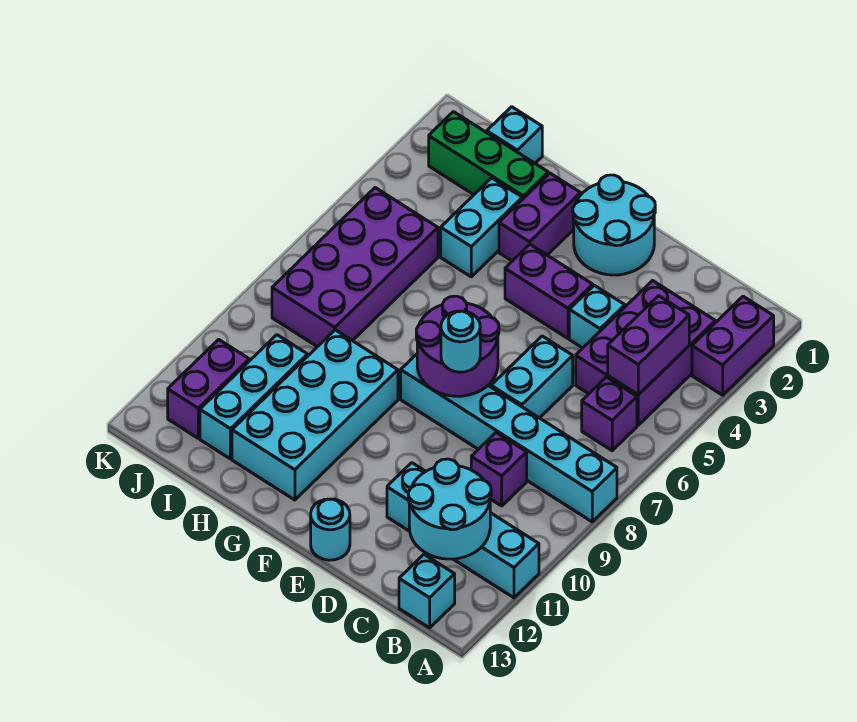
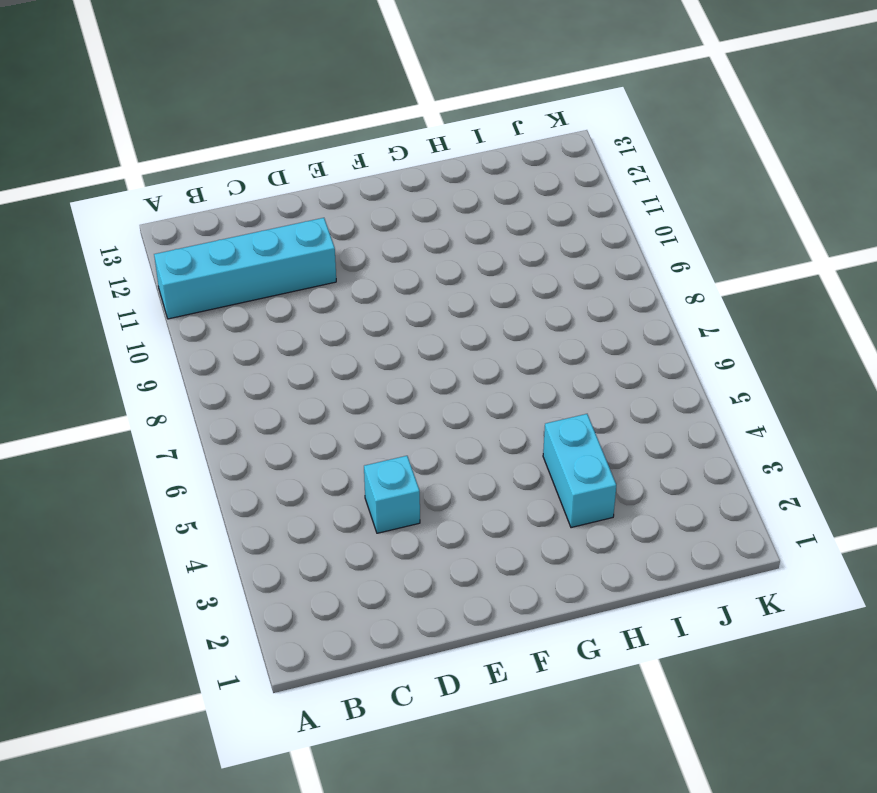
none -> purple 1x2 brick [692,296,774,395]
none -> cyan 1x6 brick [401,354,617,522]
none -> purple 2x3 brick [576,281,715,425]

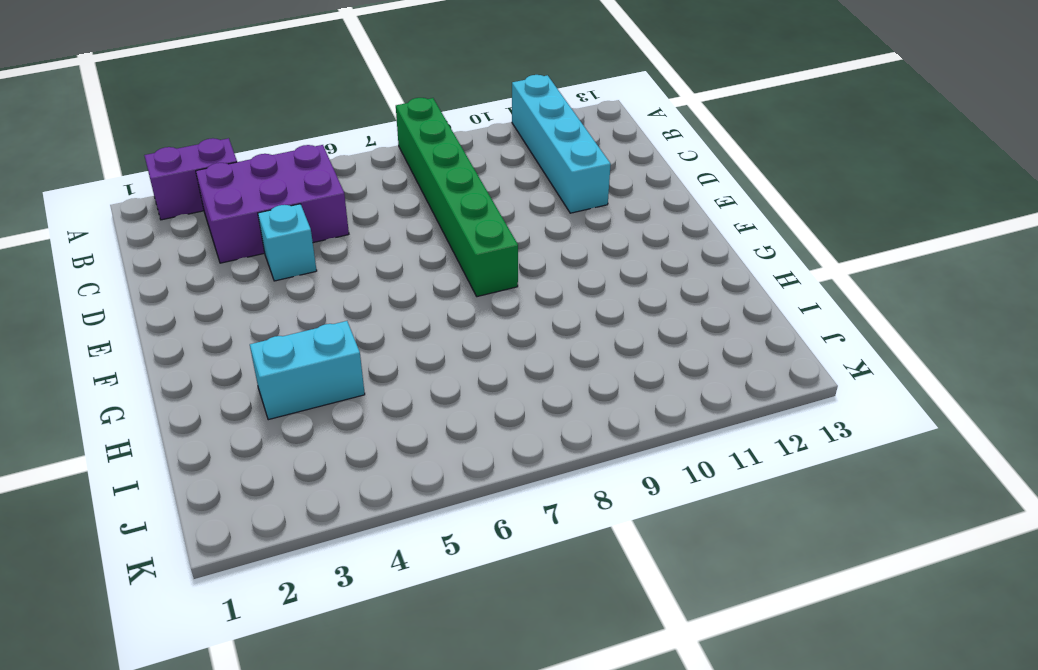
green 1x6 brick [396,98,518,297] -> cyan 1x6 brick [401,354,617,522]
none -> purple 1x1 brick [582,377,637,451]
none -> cyan 1x1 brick [399,554,455,628]
none -> purple 1x1 brick [471,433,527,506]

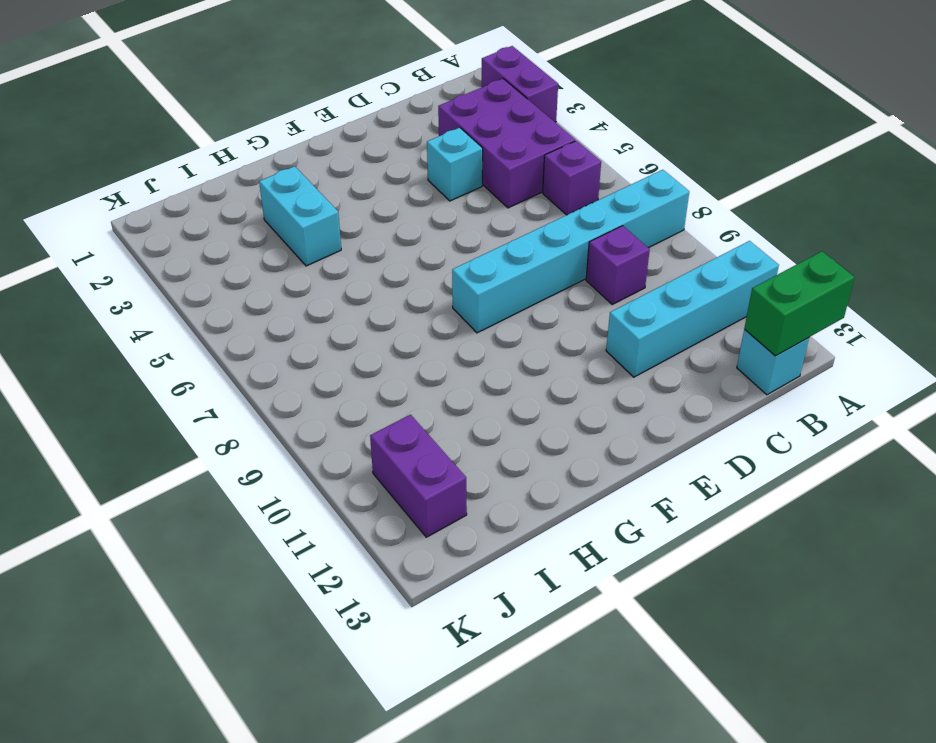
green 1x2 brick [744,251,855,356] -> none
none -> cyan 1x2 brick [491,336,573,418]
none -> cyan 2x2 round brick [573,175,655,275]
none -> purple 1x2 brick [505,245,593,338]

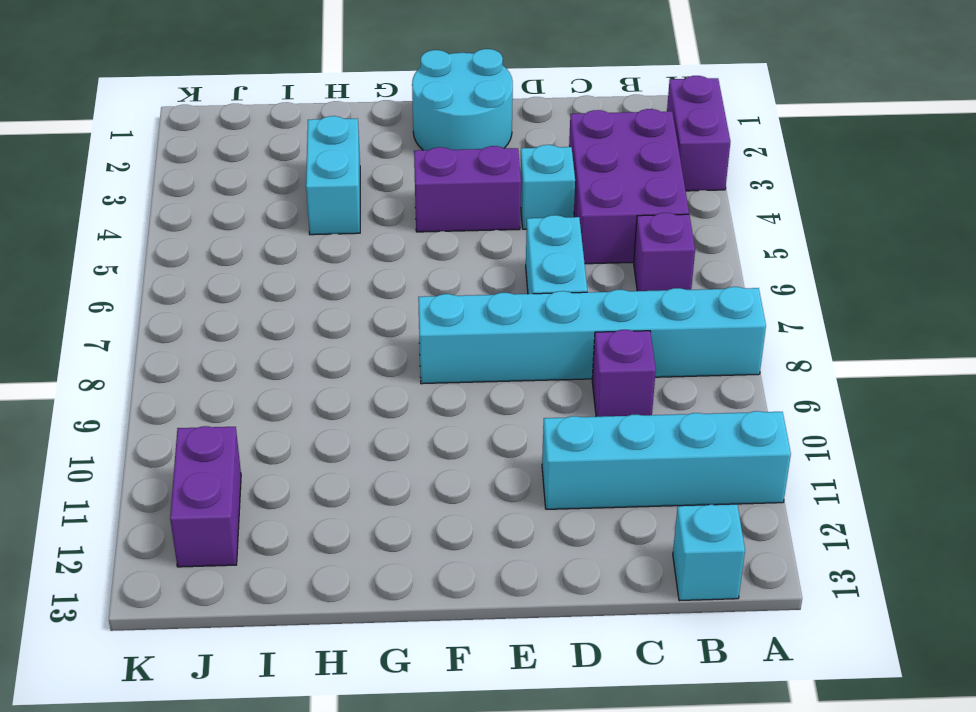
none -> cyan 1x1 round brick [311,499,350,560]
none -> purple 1x2 brick [499,173,581,261]
none -> cyan 2x4 brick [232,330,398,500]

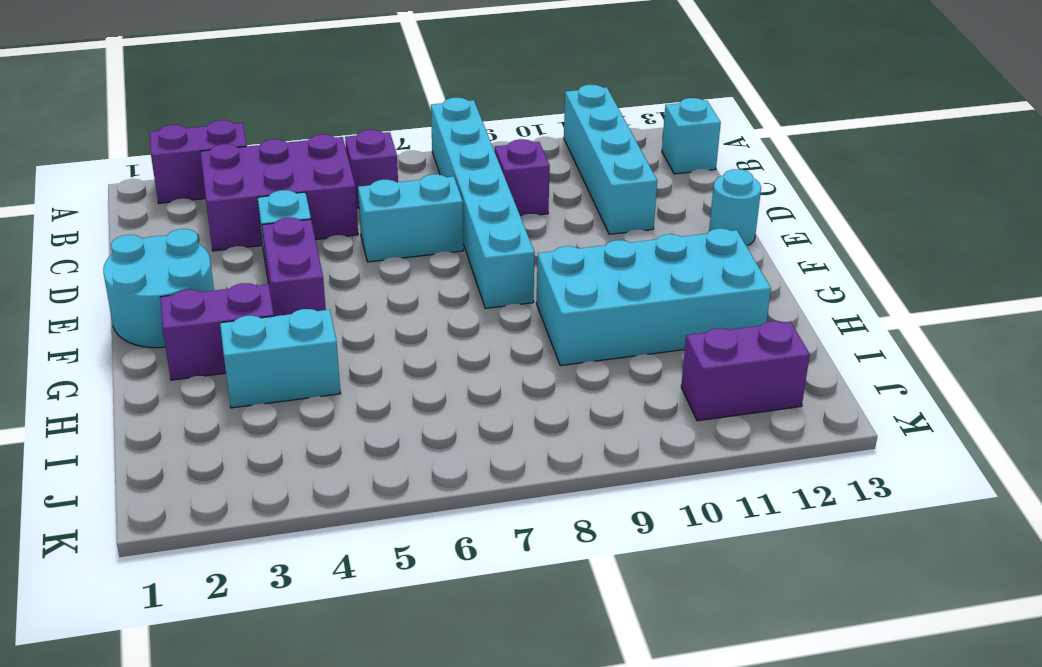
none -> green 1x3 brick [429,112,548,200]
none -> cyan 1x1 brick [487,107,542,163]
none -> purple 2x4 brick [272,188,438,347]

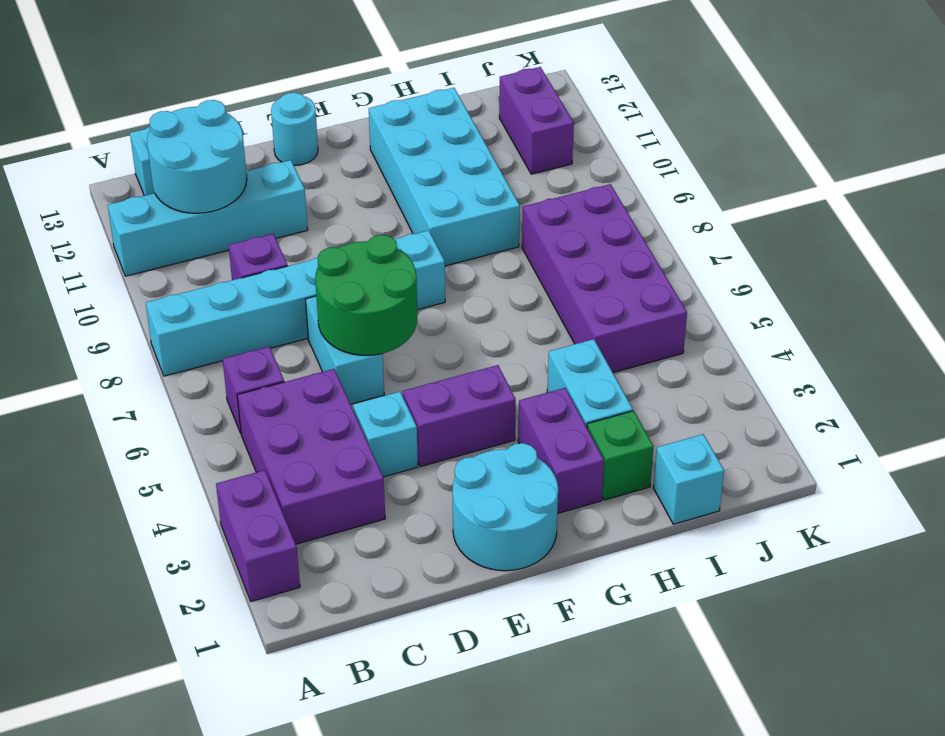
green 2x2 round brick [315,235,417,355] -> purple 2x2 round brick [416,296,499,396]
green 1x1 brick [587,411,653,500] -> green 1x3 brick [429,112,548,200]
none -> cyan 1x3 brick [200,335,307,459]
none -> purple 1x2 brick [608,296,689,395]
none -> cyan 1x1 round brick [441,311,480,372]

